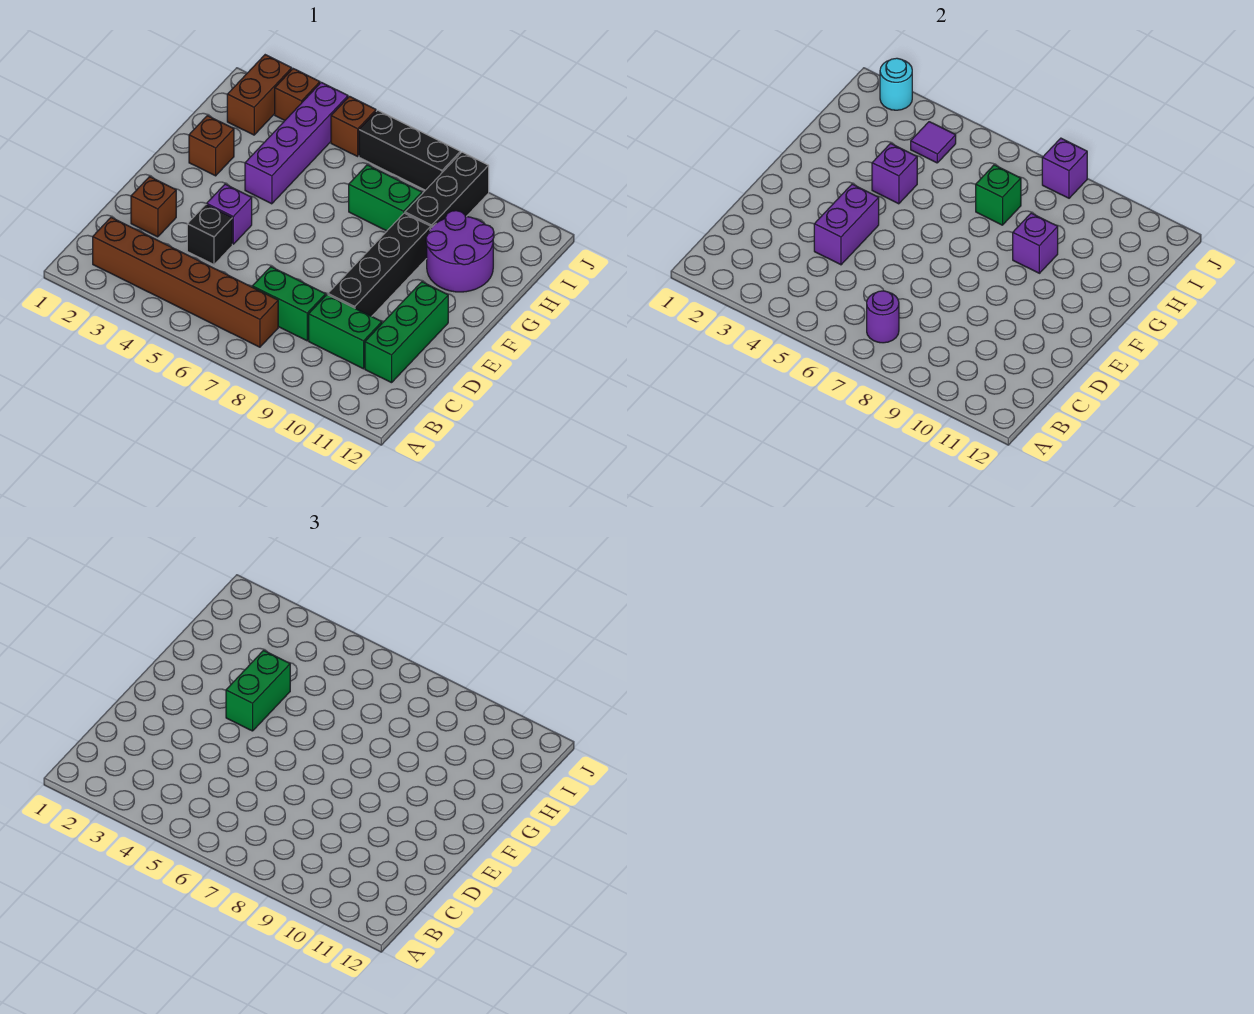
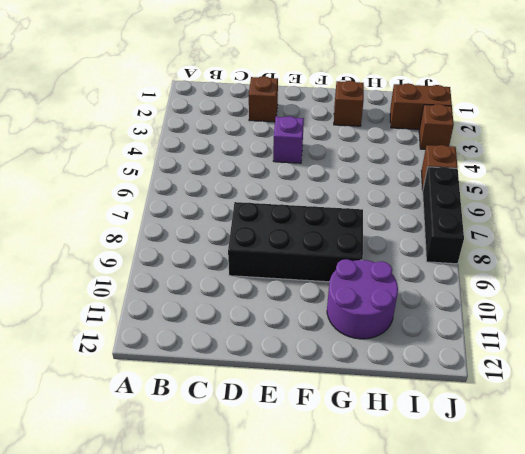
black 2x4 brick [228,202,363,282] -> black 1x4 brick [328,213,431,316]
none -> brown 1x6 brick [93,217,278,347]
none -> green 1x2 brick [252,267,326,341]
none -> green 1x2 brick [309,295,382,369]

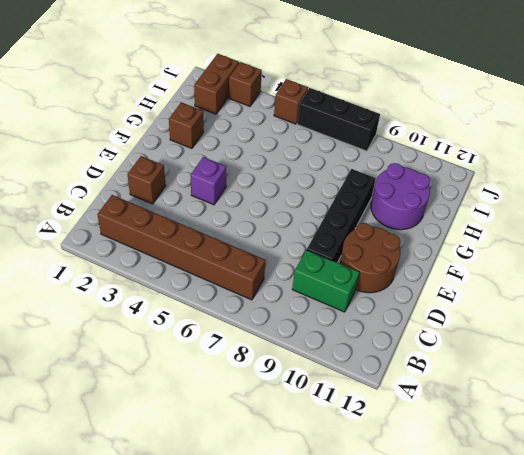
brown 2x2 round brick [340,223,401,293] -> green 1x3 brick [365,282,448,383]
none -> green 1x2 brick [252,267,326,341]
none -> black 1x1 brick [187,205,232,265]
none -> purple 1x4 brick [245,82,348,204]

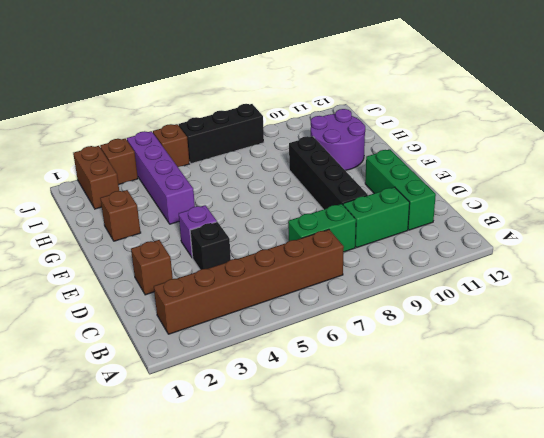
none -> green 1x2 brick [349,165,422,231]
none -> black 1x3 brick [405,152,489,228]
none -> purple 1x1 round brick [867,291,899,343]

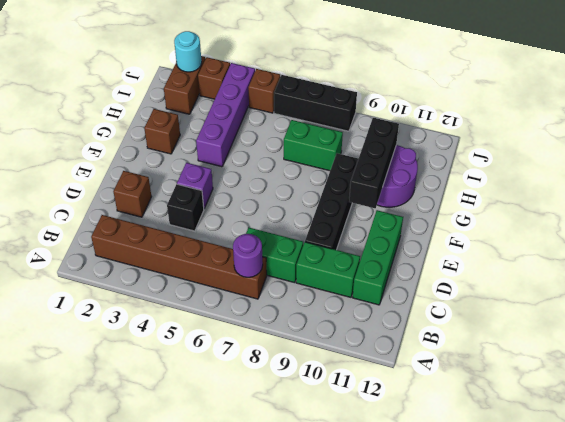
black 1x3 brick [349,118,399,208] -> black 1x3 brick moved to [405,152,489,228]
none -> purple 1x2 brick [814,184,879,265]
none -> purple 1x1 brick [872,143,917,204]
none -> purple 1x1 brick [1013,213,1058,273]

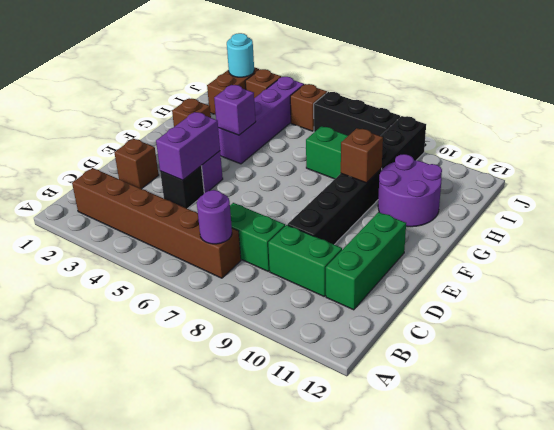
brown 1x1 brick [341,128,383,183] -> purple 1x1 brick [1013,213,1058,273]
none -> green 1x1 brick [976,165,1021,225]
none -> purple 1x1 tile [911,122,956,163]
none -> purple 1x1 brick [1042,138,1087,198]

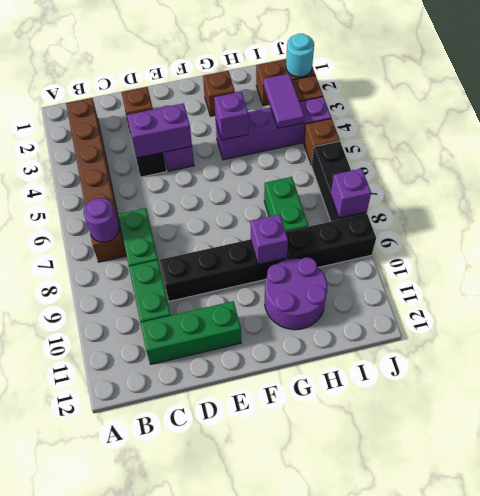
purple 1x2 tile [263,74,305,128] -> purple 1x1 tile [911,122,956,163]
none -> green 1x1 brick [976,165,1021,225]
none -> green 1x2 brick [226,650,290,731]

